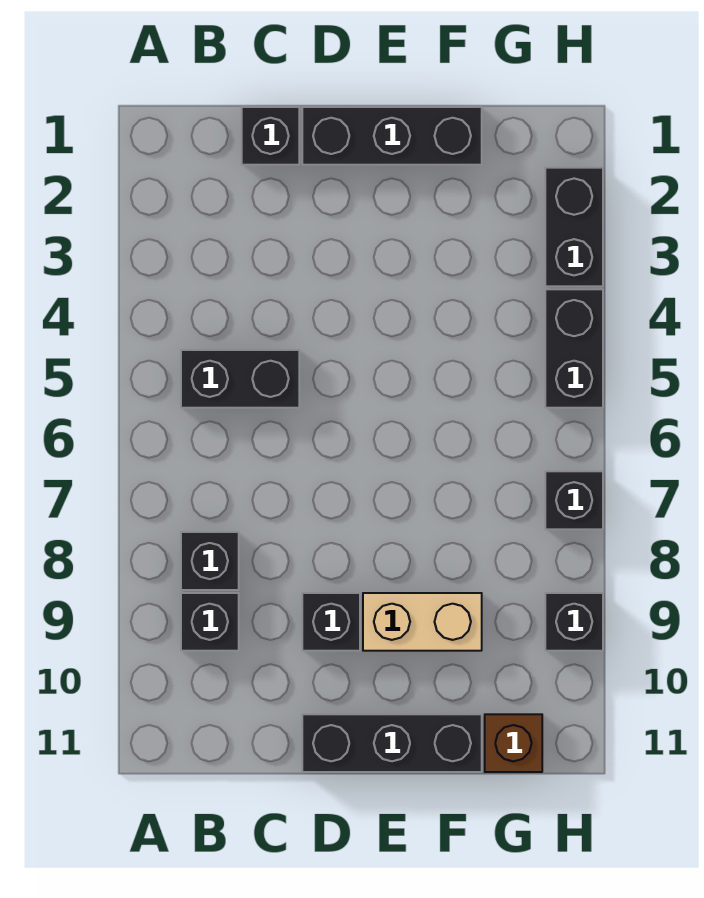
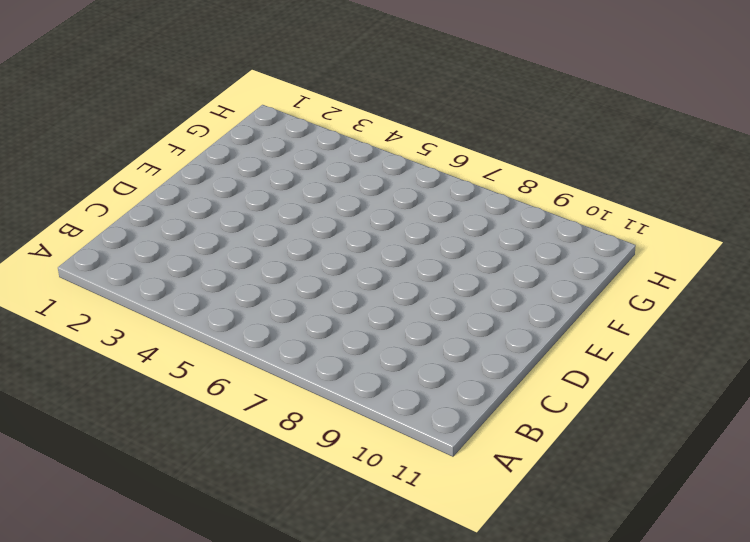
none -> black 1x2 brick [181,350,299,408]
none -> black 1x1 brick [181,532,239,590]
none -> black 1x1 brick [181,593,239,651]

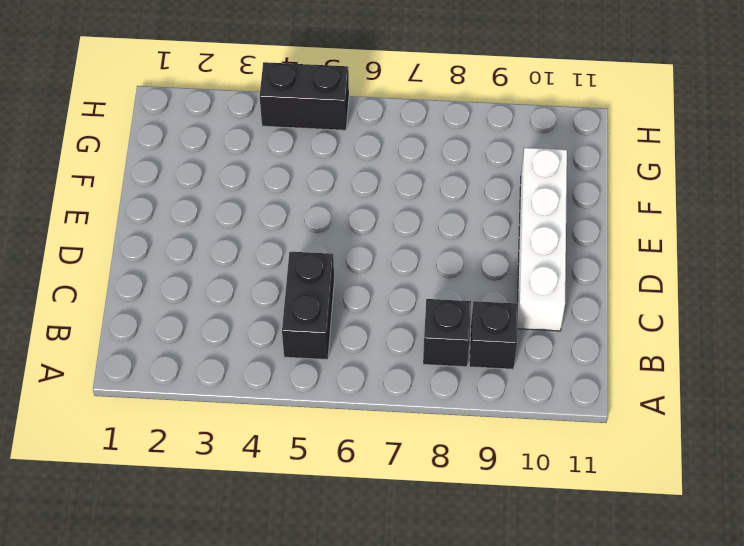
white 1x4 brick [517,148,567,331] -> none
none -> black 1x1 brick [242,107,299,165]
none -> black 1x3 brick [302,107,482,165]
none -> black 1x1 brick [302,593,360,651]

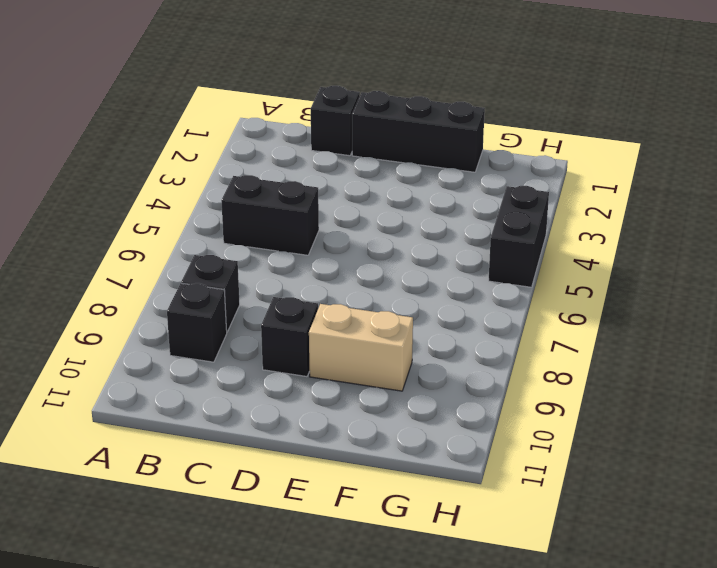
none -> black 1x3 brick [302,714,482,772]
none -> brown 1x1 brick [485,714,542,772]
none -> black 1x2 brick [545,168,603,286]

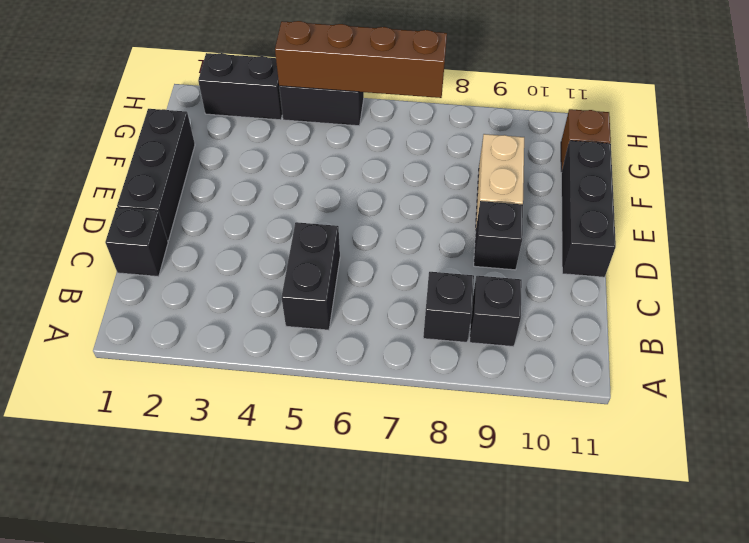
brown 1x4 brick [275,21,447,98] -> none
none -> black 1x1 brick [545,471,603,529]
none -> black 1x1 brick [545,593,603,651]

